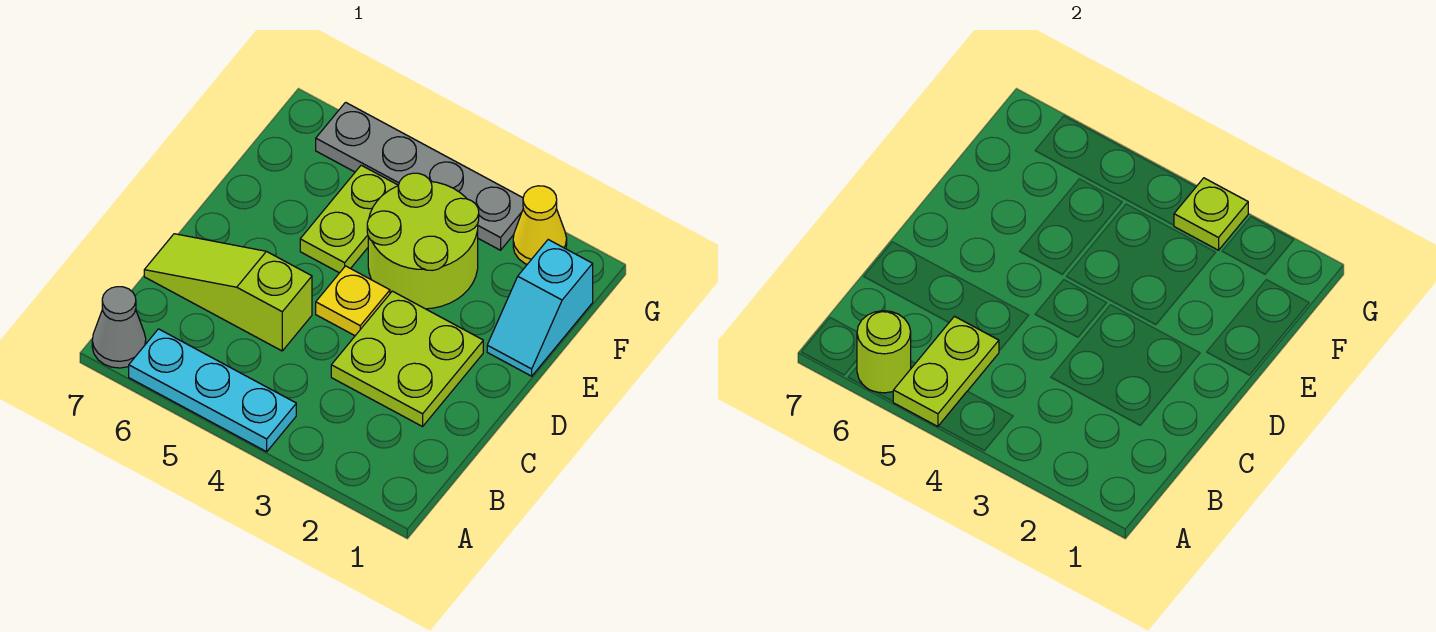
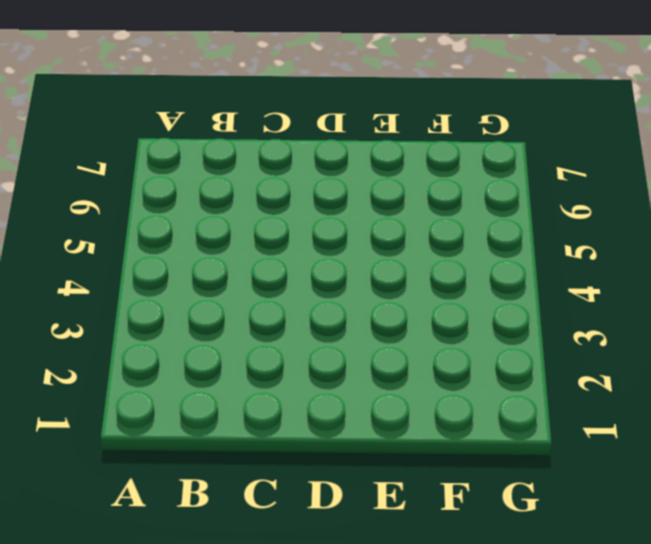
none -> cyan 1x3 plate [129,329,296,452]
none -> grey 1x1 cone [92,287,146,368]
none -> lime 2x2 plate [331,291,483,427]

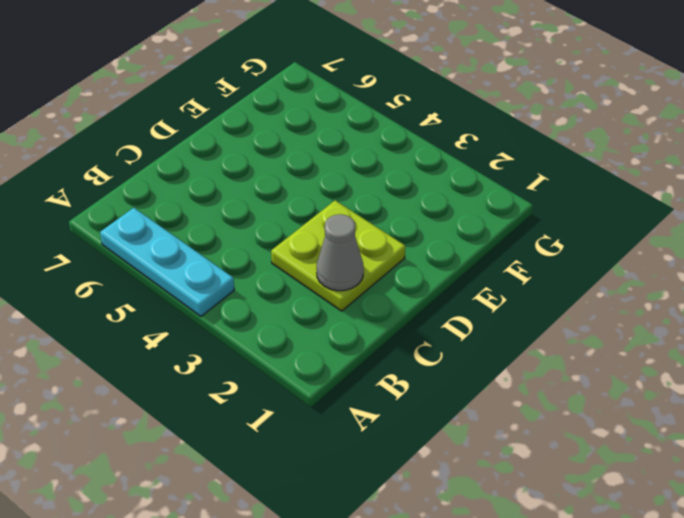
grey 1x1 cone [317,214,364,291] -> grey 1x1 cone moved to [92,287,146,368]
none -> lime 1x3 slope [144,234,312,351]
none -> yellow 1x1 plate [316,266,390,336]
none -> cyan 1x2 slope [487,240,593,376]

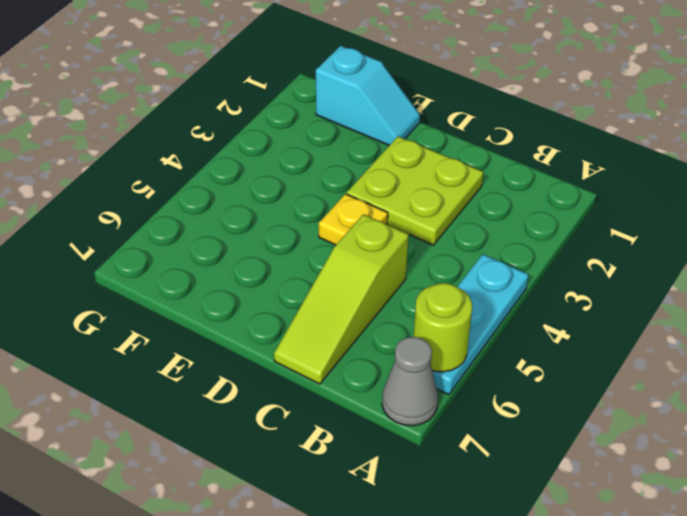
none -> lime 2x2 round brick [367,173,479,309]
none -> lime 1x2 plate [300,165,398,273]
none -> yellow 1x1 cone [513,186,567,264]

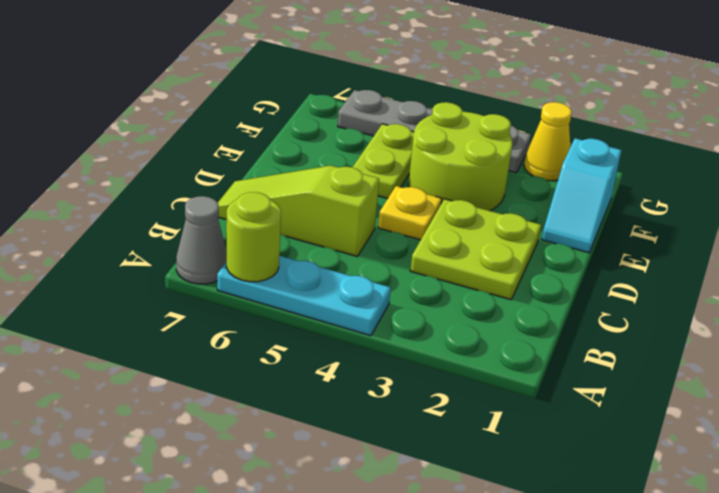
none -> lime 1x2 plate [893,316,999,427]
none -> lime 1x1 plate [1174,178,1248,250]

